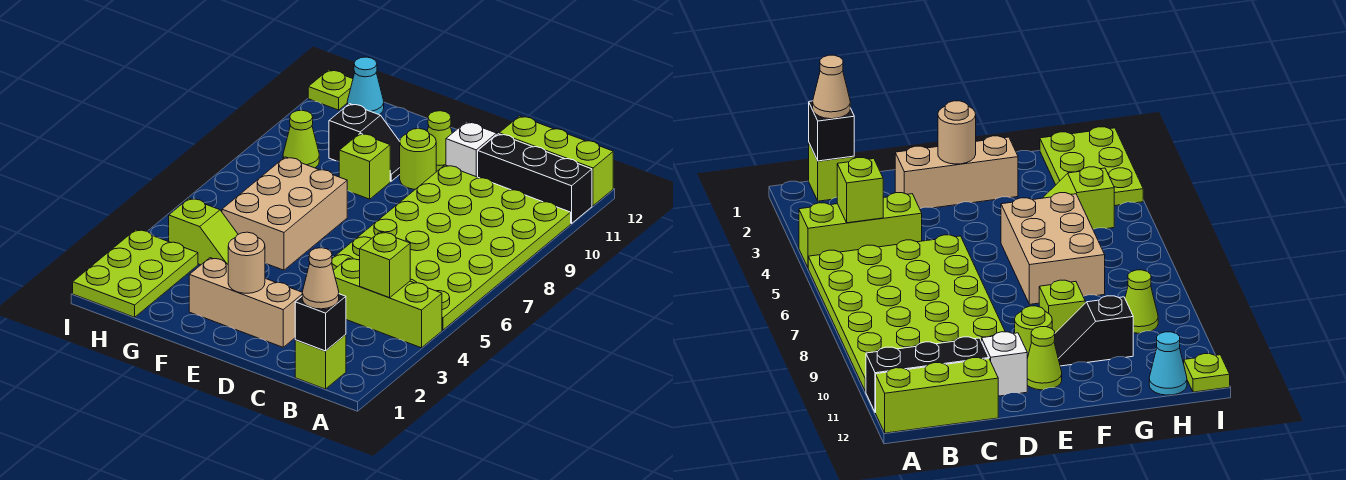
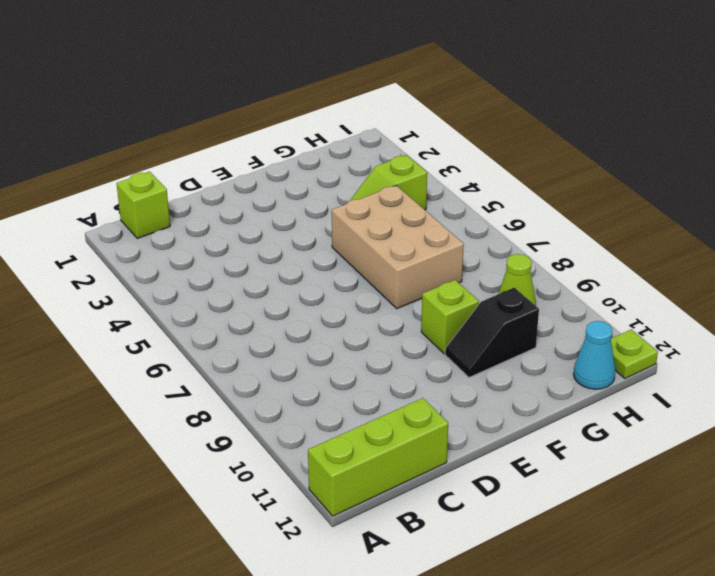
none -> lime 1x3 brick [333,258,442,348]
none -> lime 4x6 plate [332,165,571,330]
none -> black 1x3 brick [478,134,592,224]

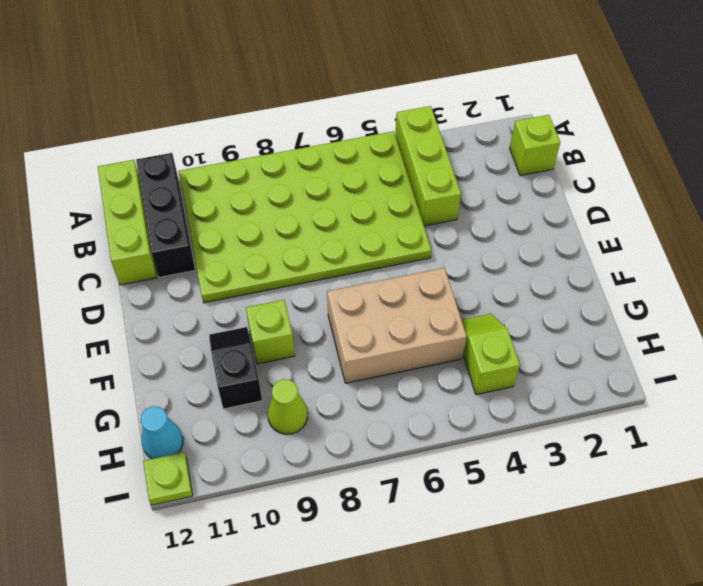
none -> tan 1x3 brick [189,258,302,347]
none -> white 1x1 brick [446,122,497,177]
none -> lime 1x1 round brick [400,129,436,189]

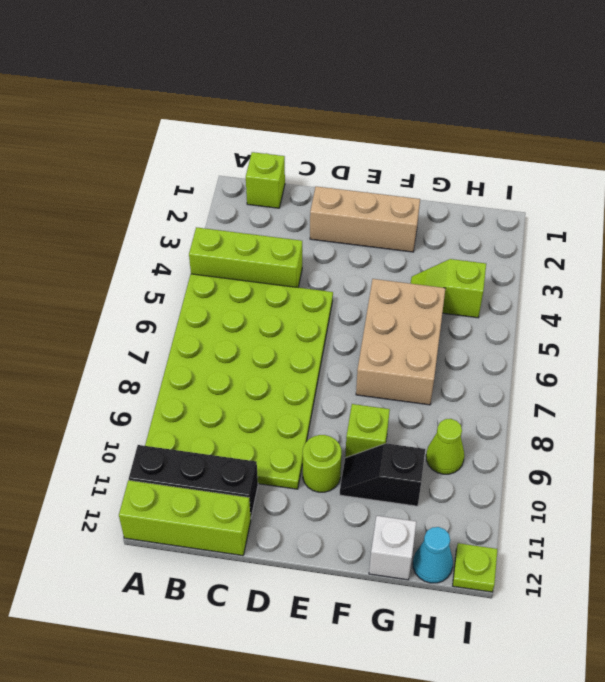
white 1x1 brick [369,516,416,580] -> white 1x1 brick moved to [446,122,497,177]
none -> lime 1x1 cone [427,111,452,172]
none -> lime 2x3 plate [73,230,198,317]
none -> black 1x1 brick [295,294,346,351]

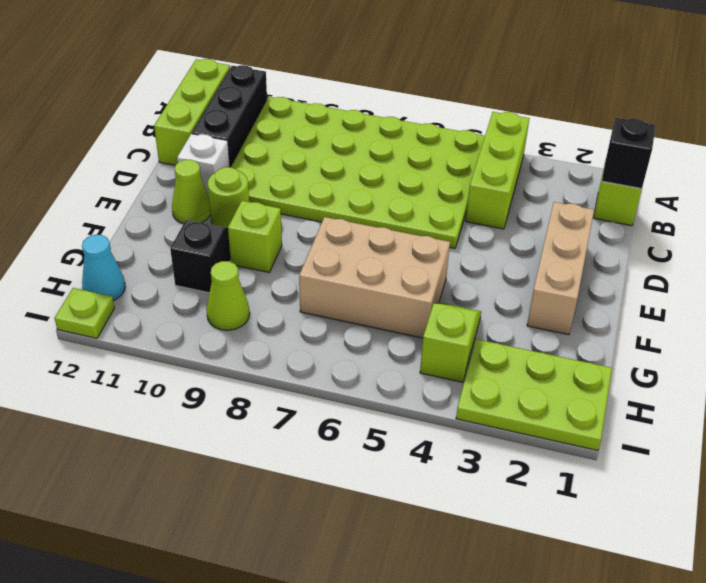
none -> lime 1x1 brick [360,232,410,298]
none -> tan 1x1 round brick [228,232,265,293]
none -> tan 1x1 cone [302,248,339,309]

